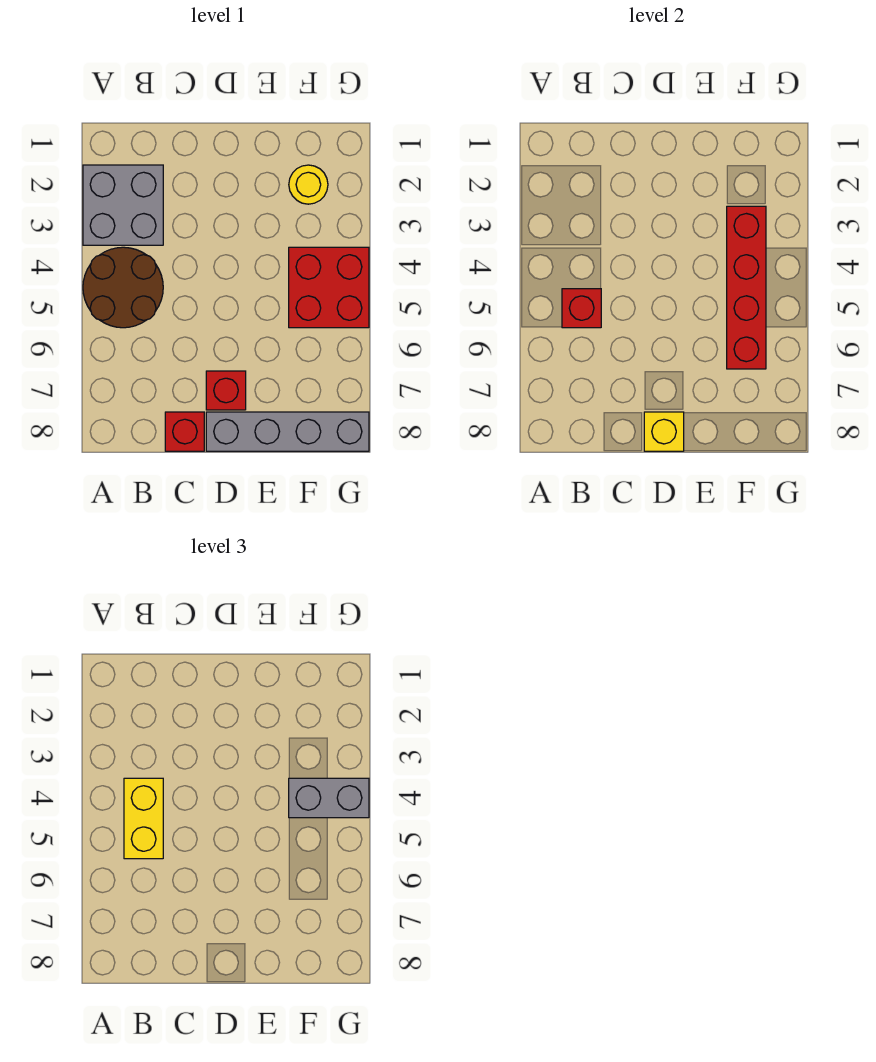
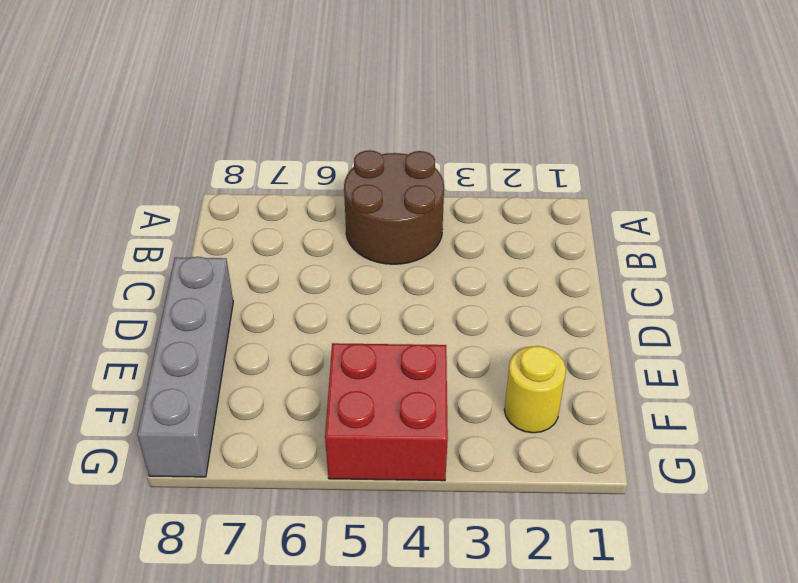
none -> grey 2x2 brick [83,165,163,245]
none -> red 1x1 brick [165,412,204,451]
none -> red 1x1 brick [206,371,246,410]

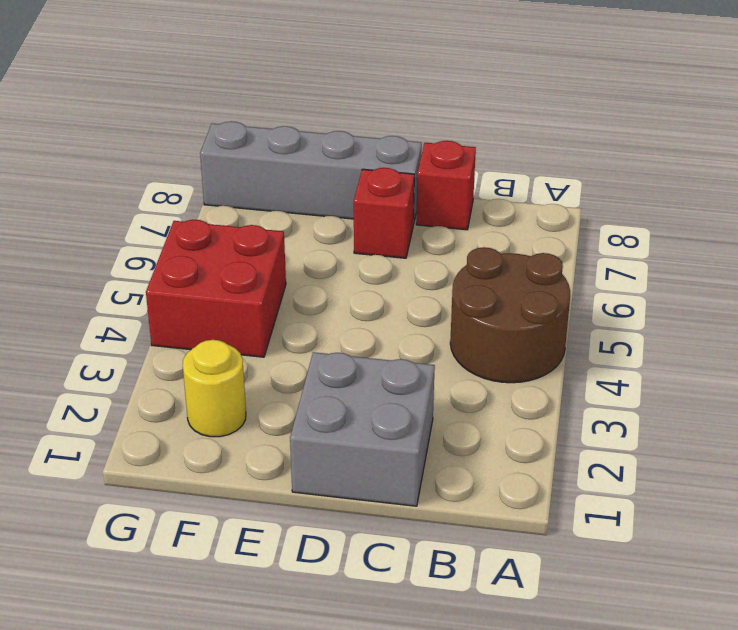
grey 2x2 brick [290,352,435,506] -> grey 2x2 brick moved to [83,165,163,245]
none -> red 1x1 brick [562,289,601,328]
none -> yellow 1x1 brick [644,412,684,451]
none -> red 1x4 brick [727,206,766,369]

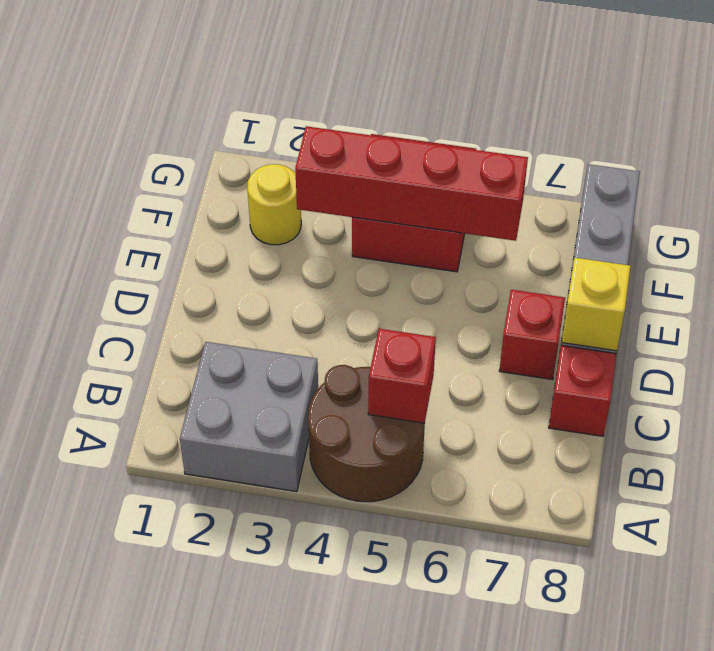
none -> yellow 1x2 brick [124,778,163,859]
none -> grey 1x2 brick [289,778,369,818]

